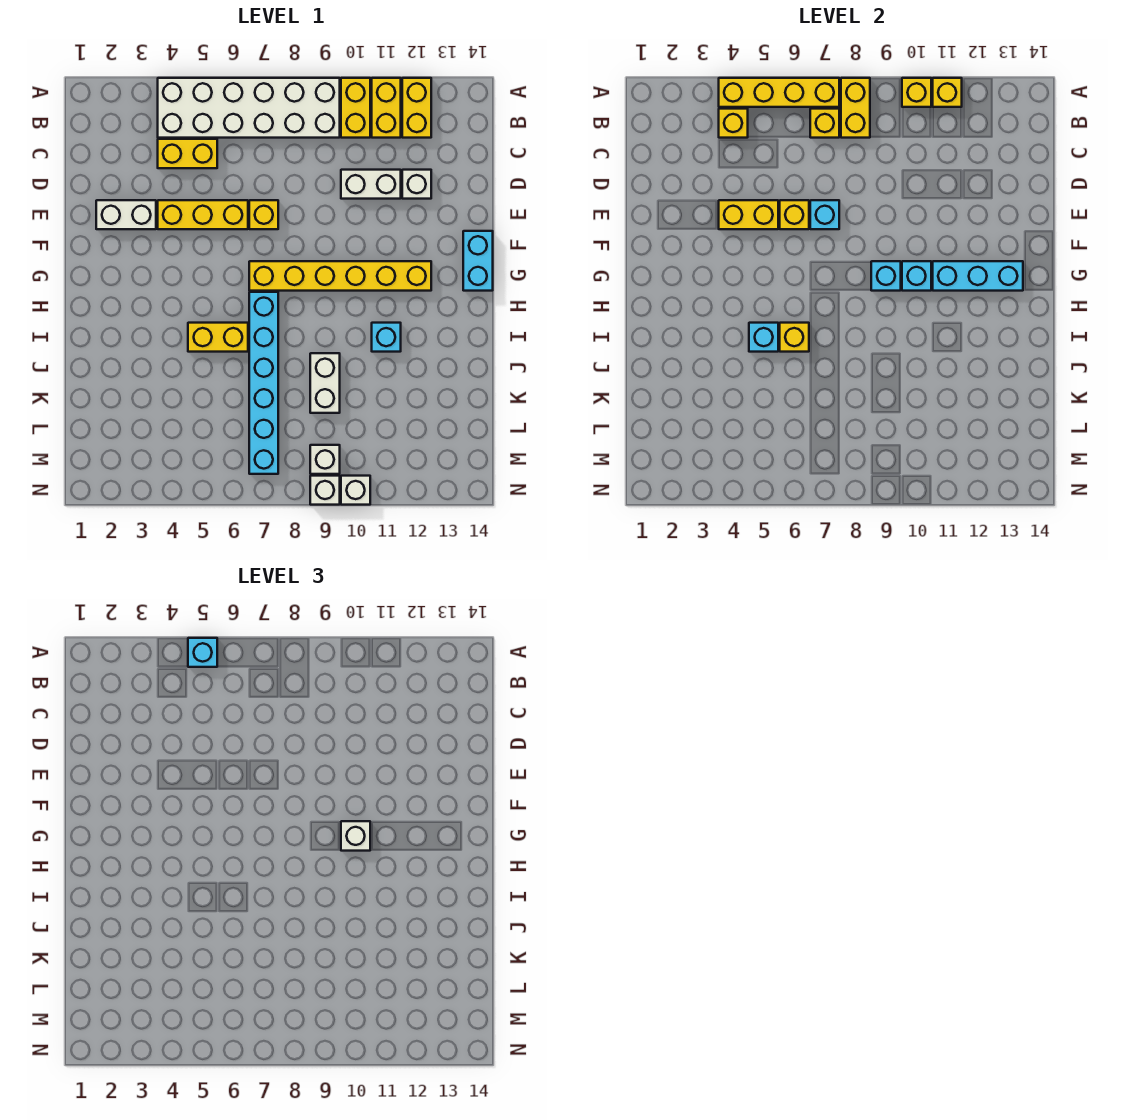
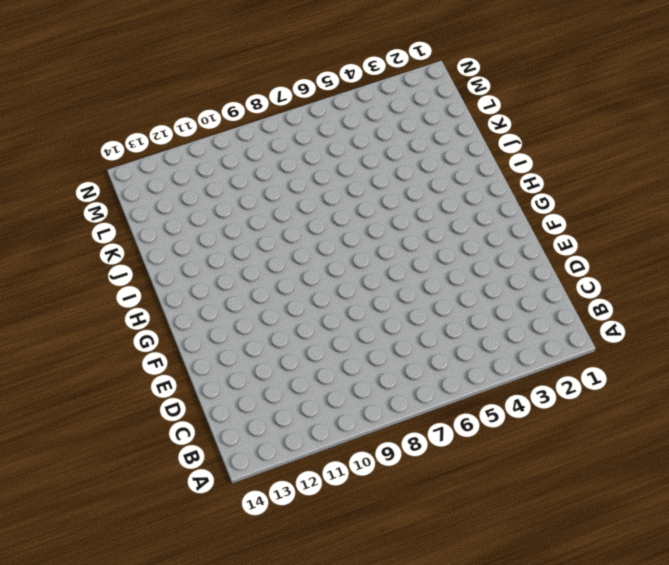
none -> white 2x6 brick [158,78,340,138]
none -> yellow 1x2 brick [341,78,370,138]
none -> yellow 1x2 brick [372,78,401,138]
none -> yellow 1x2 brick [402,78,431,138]

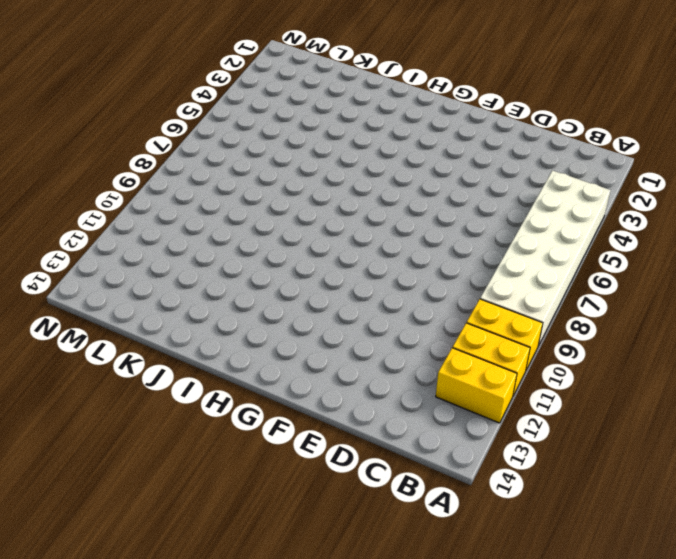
none -> yellow 1x2 brick [158,139,217,168]
none -> white 1x2 brick [341,170,401,199]
none -> white 1x1 brick [402,170,431,199]
none -> white 1x2 brick [96,200,156,229]

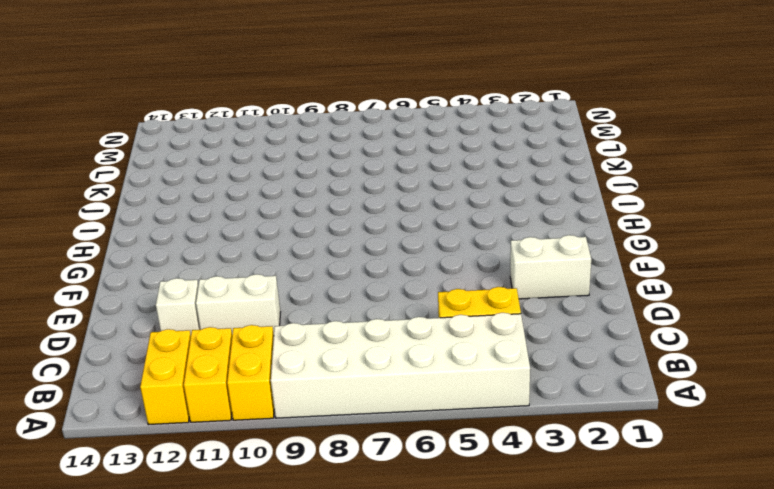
none -> yellow 1x3 brick [158,200,248,229]
none -> yellow 1x1 brick [249,200,278,229]
none -> cyan 1x2 brick [463,231,493,291]
none -> yellow 1x6 brick [249,261,431,291]

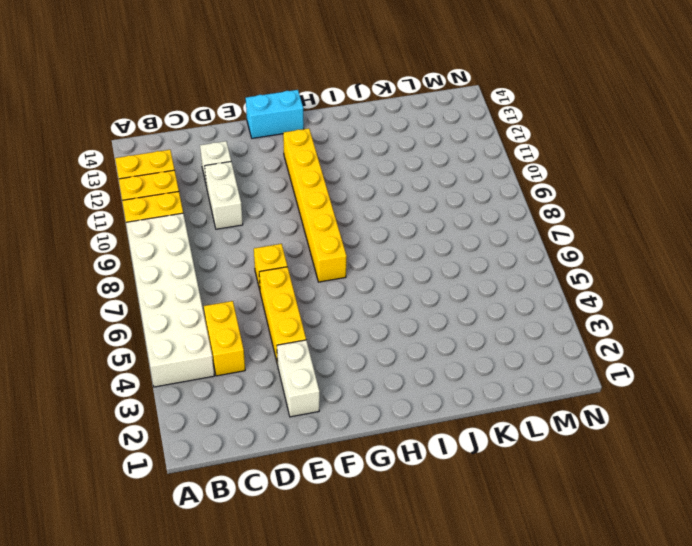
none -> cyan 1x6 brick [249,292,278,474]
none -> yellow 1x2 brick [188,323,248,352]
none -> cyan 1x1 brick [372,323,401,352]
none -> white 1x2 brick [310,353,340,413]

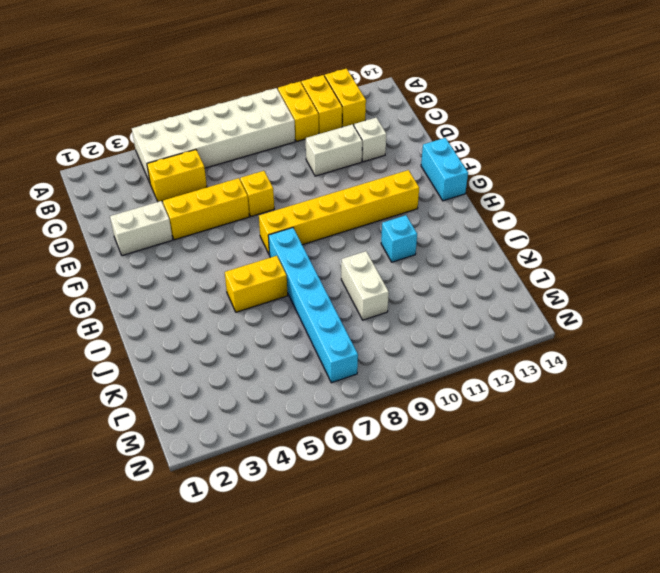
none -> white 1x1 brick [310,445,340,474]
none -> white 1x1 brick [310,476,340,505]
none -> white 1x1 brick [341,476,370,505]
none -> yellow 1x4 brick [719,78,839,107]

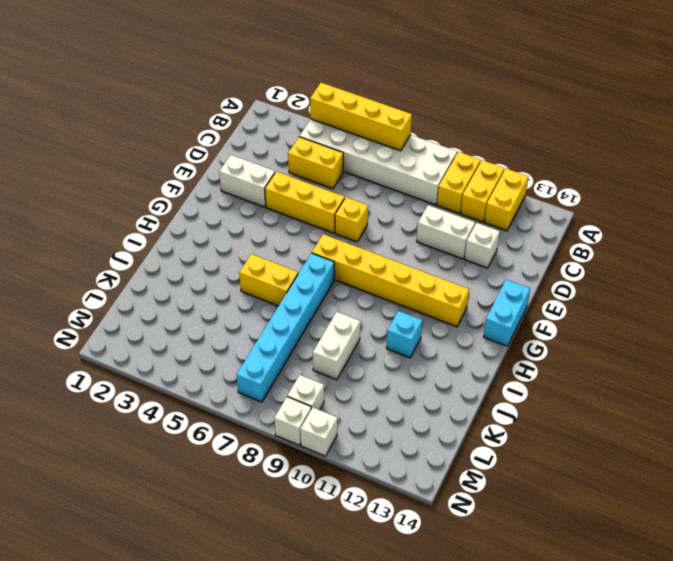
none -> yellow 1x2 brick [841,78,870,138]
none -> yellow 1x1 brick [902,78,931,107]
none -> yellow 1x1 brick [933,78,962,107]
none -> yellow 1x1 brick [719,109,748,138]

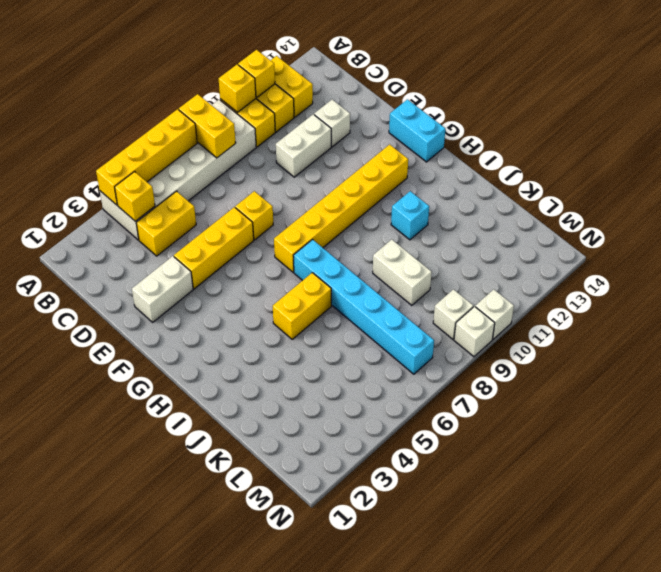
none -> yellow 1x1 brick [810,109,839,138]
none -> yellow 1x2 brick [719,200,778,229]
none -> yellow 1x1 brick [780,200,809,229]
none -> cyan 1x1 brick [810,200,839,229]

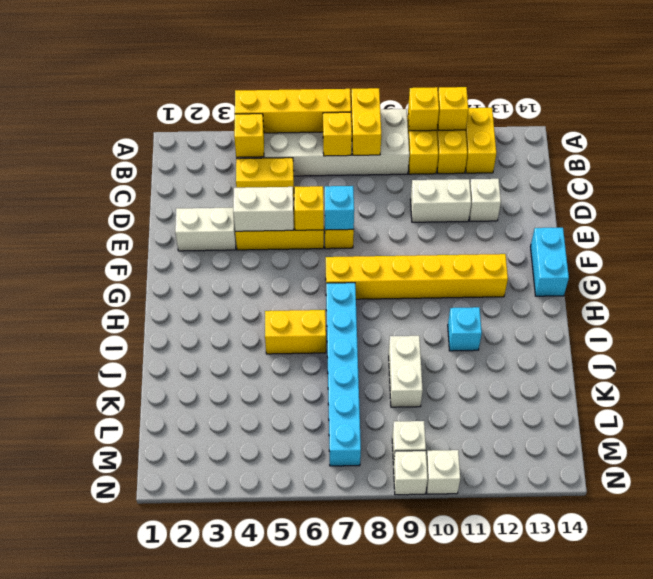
white 1x2 brick [233,187,294,231] -> yellow 1x2 brick [719,200,778,229]
none -> cyan 1x1 brick [871,261,901,291]
none -> cyan 1x1 brick [902,261,931,291]
none -> cyan 1x3 brick [933,261,1023,291]
none -> cyan 1x1 brick [749,323,778,352]

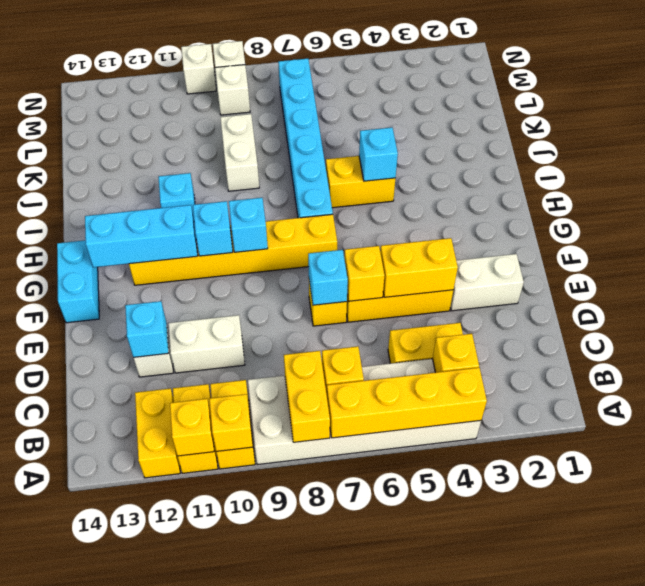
cyan 1x1 brick [125,301,168,358] -> cyan 1x1 brick moved to [188,638,217,667]
none -> yellow 1x1 brick [780,323,809,352]
none -> white 1x1 brick [341,821,370,851]

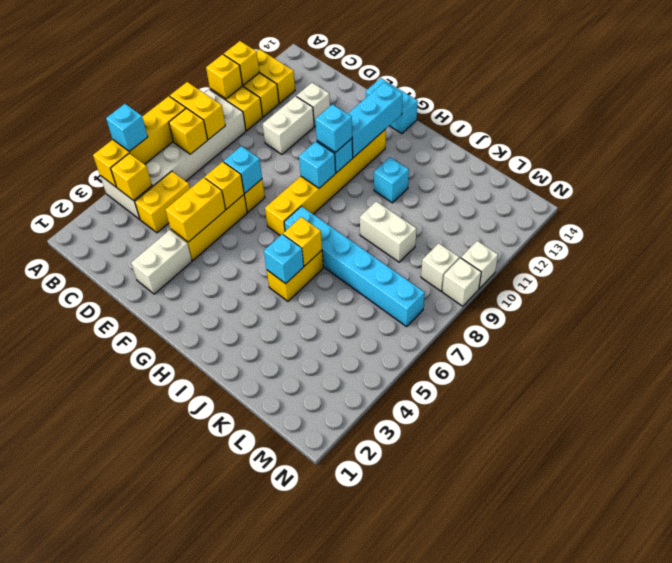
cyan 1x1 brick [315,104,352,153] -> white 1x1 brick [341,821,370,851]

